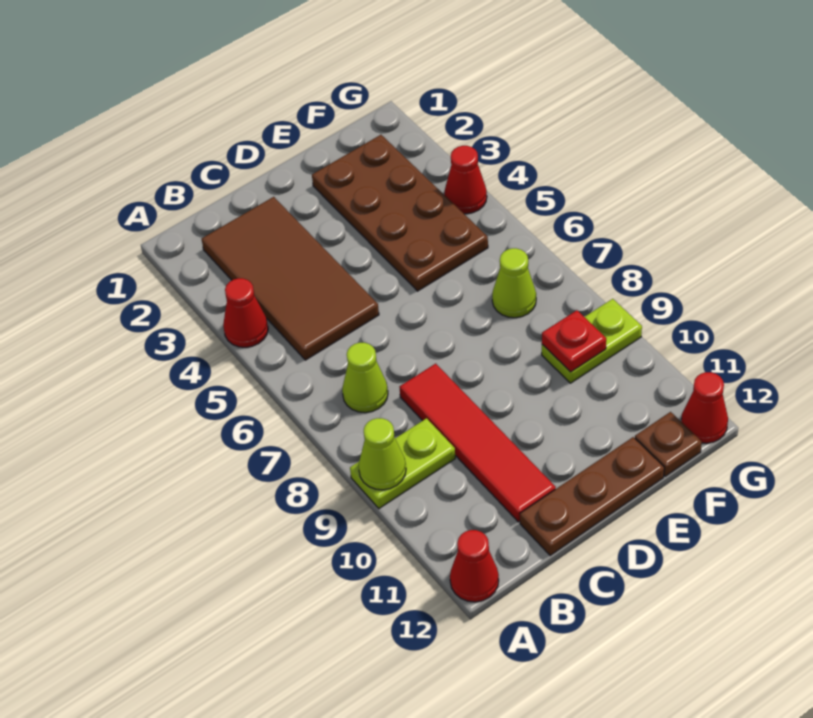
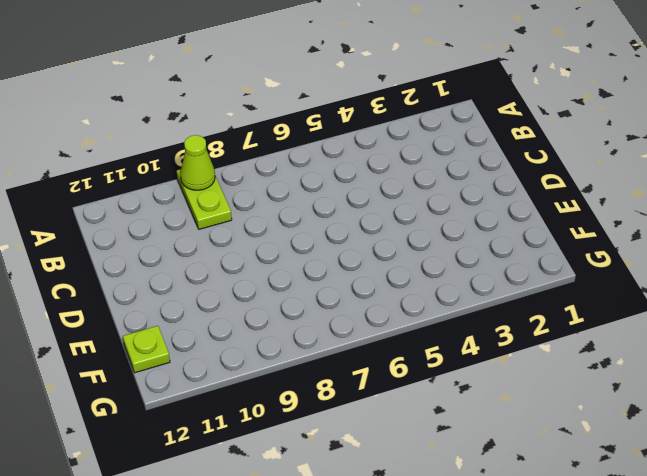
lime 1x1 plate [123,326,170,373] -> brown 1x1 plate [635,412,702,476]
none -> red 1x1 cone [223,278,268,347]
none -> red 1x1 cone [450,530,499,602]
none -> brown 2x4 tile [202,197,379,360]

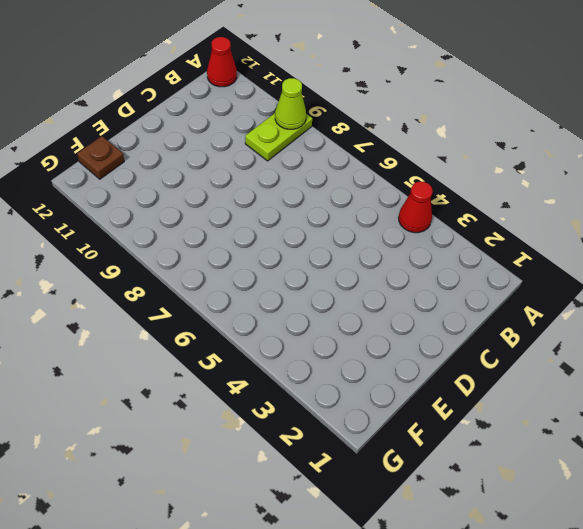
none -> brown 2x4 tile [202,197,379,360]
none -> lime 1x1 cone [342,343,388,413]
none -> red 1x4 tile [400,364,556,522]

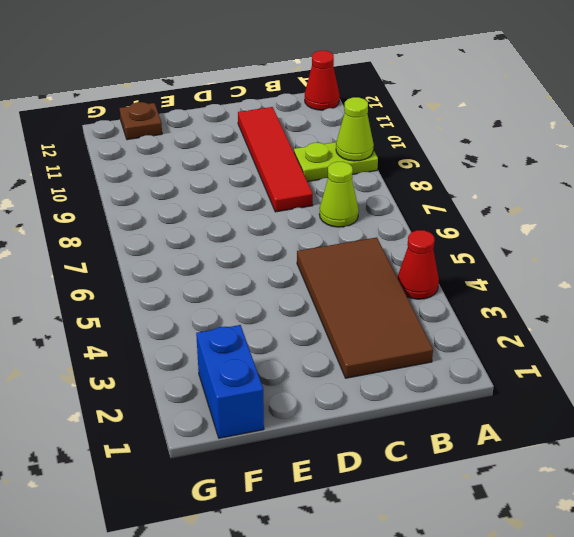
blue 1x2 brick [196,325,264,438] -> brown 2x4 plate [312,135,488,291]
none -> brown 1x3 plate [520,437,664,556]
none -> lime 1x1 cone [492,248,536,318]
none -> lime 1x2 plate [542,299,642,383]

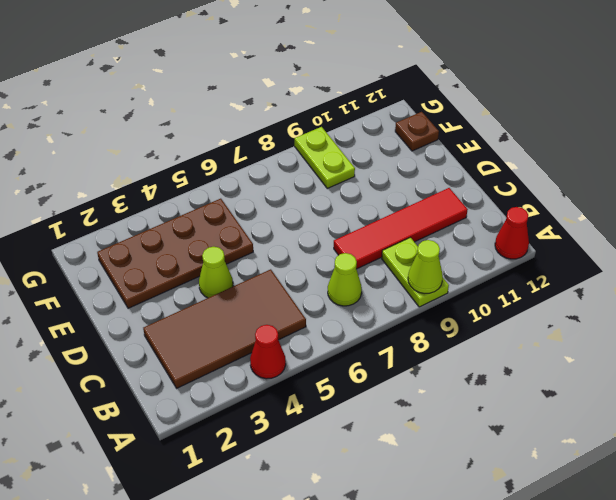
lime 1x1 cone [199,247,233,298] -> lime 1x1 cone moved to [492,248,536,318]
none -> brown 1x3 plate [520,437,664,556]
none -> red 1x1 cone [444,146,487,214]
none -> red 1x1 cone [681,372,728,443]

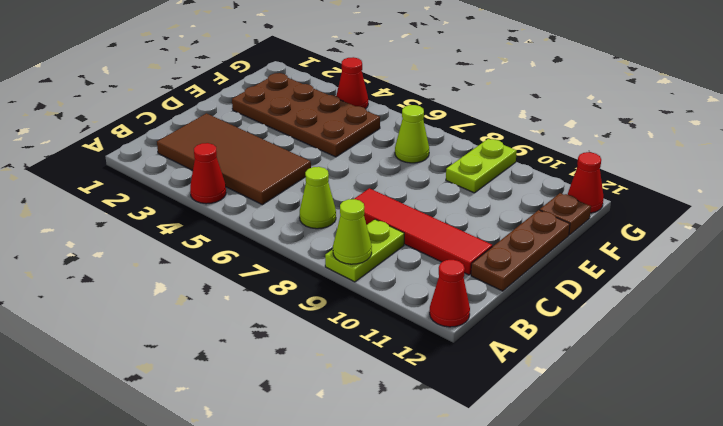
none -> red 1x1 plate [542,310,606,372]

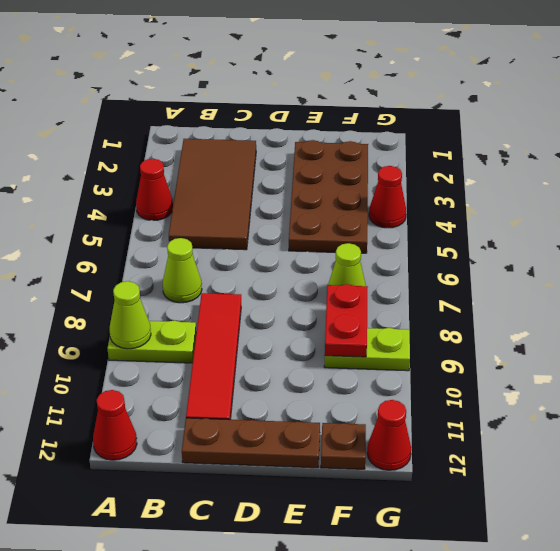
red 1x2 plate [325,284,368,357] -> red 1x1 plate [542,310,606,372]

